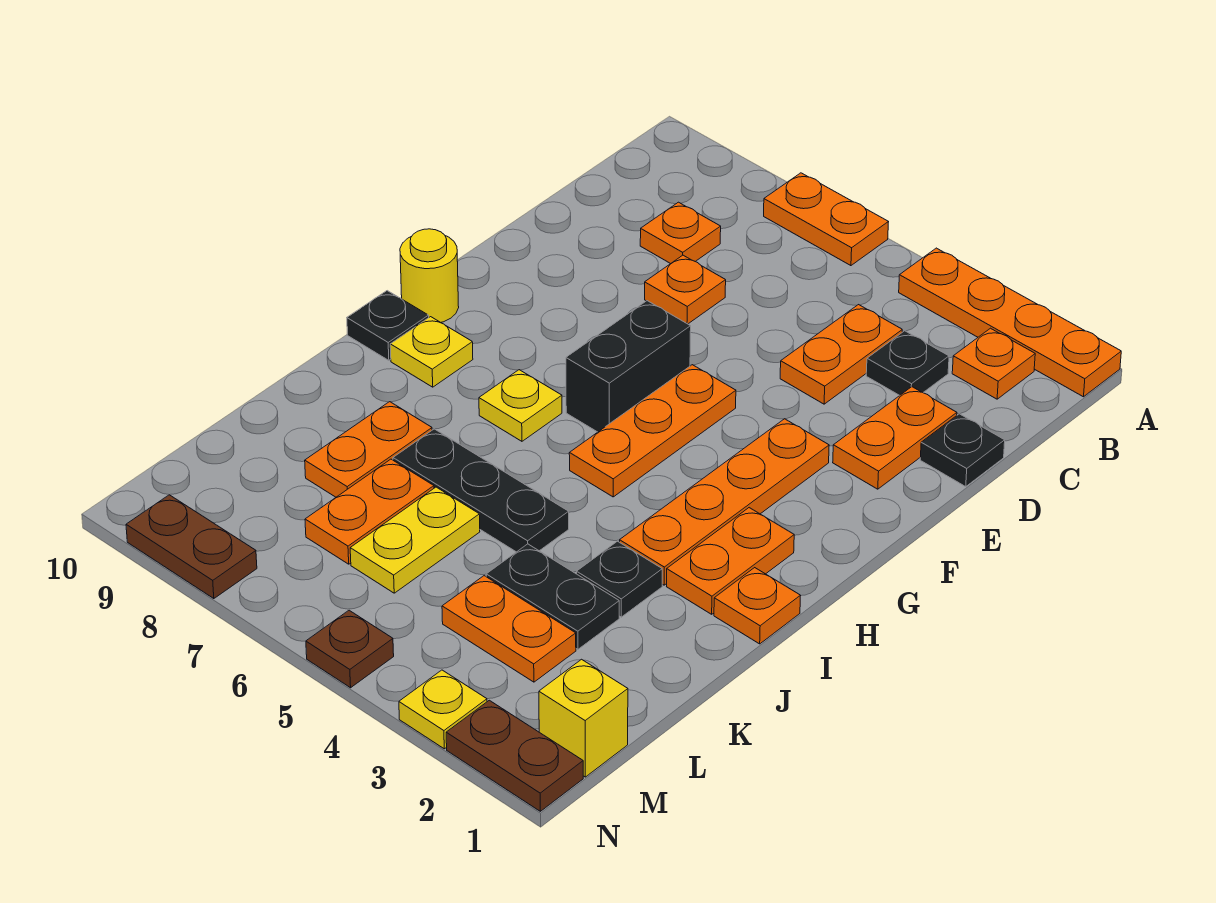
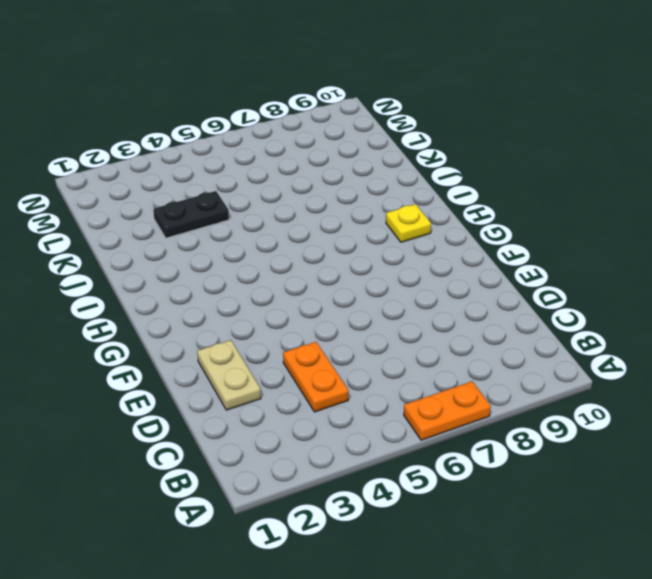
tan 1x2 plate [197,340,261,410] -> orange 1x2 plate [833,387,957,489]
none -> orange 1x4 plate [899,248,1121,397]
none -> orange 1x1 plate [952,328,1035,399]
none -> black 1x1 plate [866,331,949,395]
none -> orange 1x1 plate [640,202,721,264]

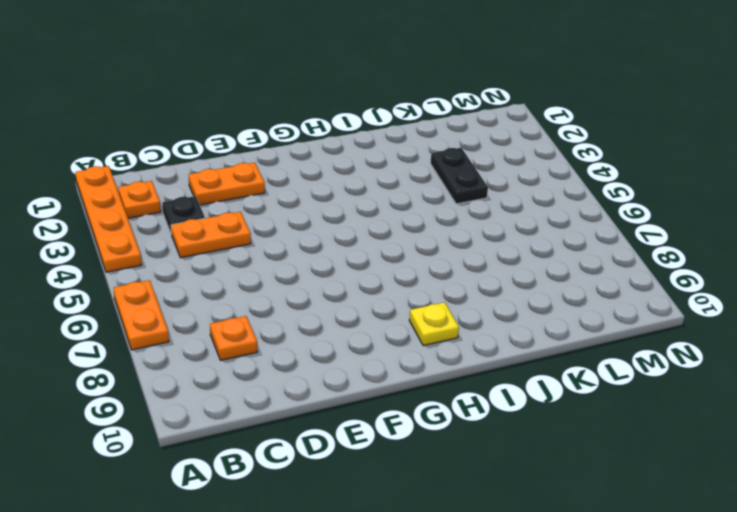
none -> black 1x1 plate [920,414,1005,487]
none -> orange 1x1 plate [645,255,726,324]
none -> orange 1x4 plate [620,419,829,585]
none -> orange 1x3 plate [569,365,736,497]

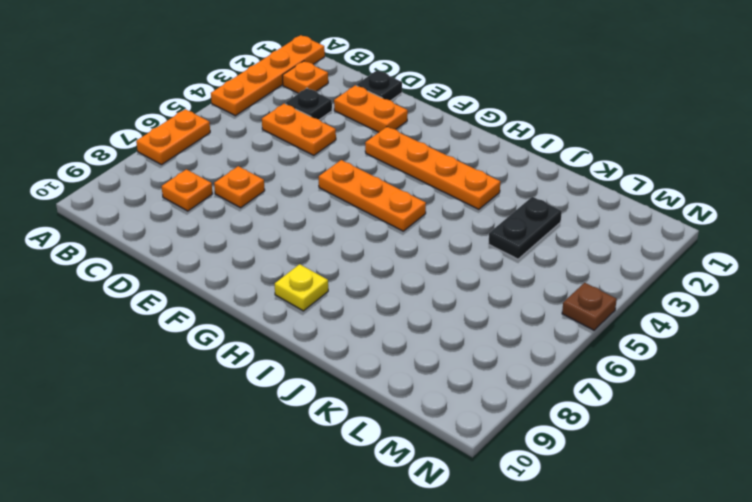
none -> black 1x2 brick [566,301,691,432]
none -> yellow 1x1 round brick [400,229,459,323]
none -> orange 1x2 plate [667,508,794,614]
none -> yellow 1x1 plate [479,370,562,441]

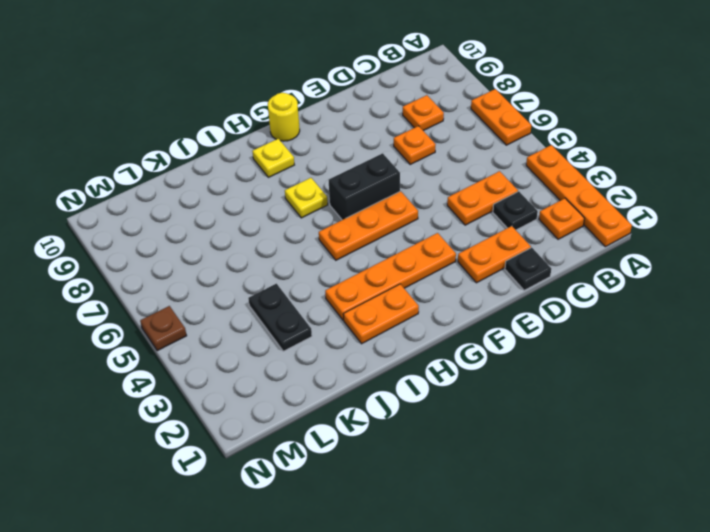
none -> black 1x1 plate [347,291,429,360]
none -> orange 1x1 plate [714,568,801,644]
none -> black 1x1 plate [577,541,662,617]
none -> black 1x3 plate [393,429,569,552]

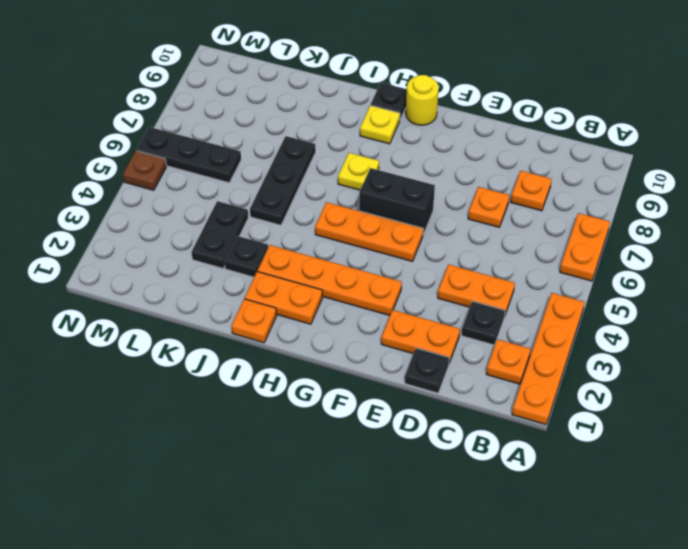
black 1x3 plate [137,127,241,183] -> yellow 1x2 plate [350,487,480,593]
none -> orange 1x2 plate [305,402,432,497]
none -> orange 1x2 plate [305,459,434,564]
none -> orange 1x2 plate [442,576,576,682]
none -> yellow 1x1 brick [539,659,628,777]

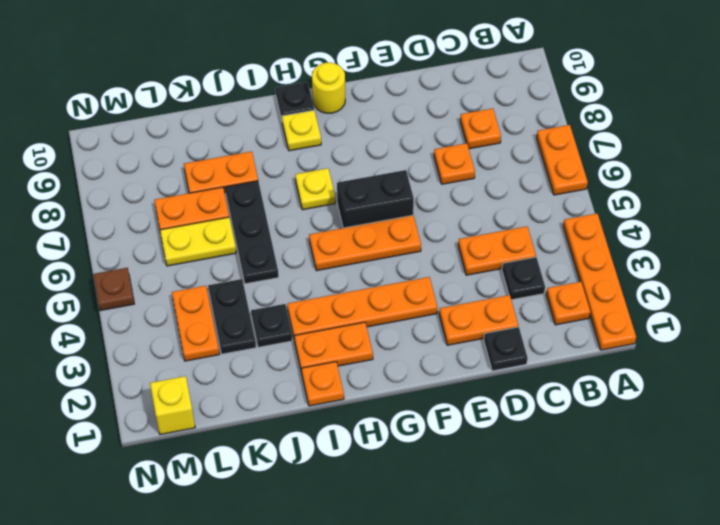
none -> brown 1x2 plate [446,700,583,811]
none -> yellow 1x1 plate [399,670,487,749]
none -> brown 1x2 plate [126,495,257,599]

